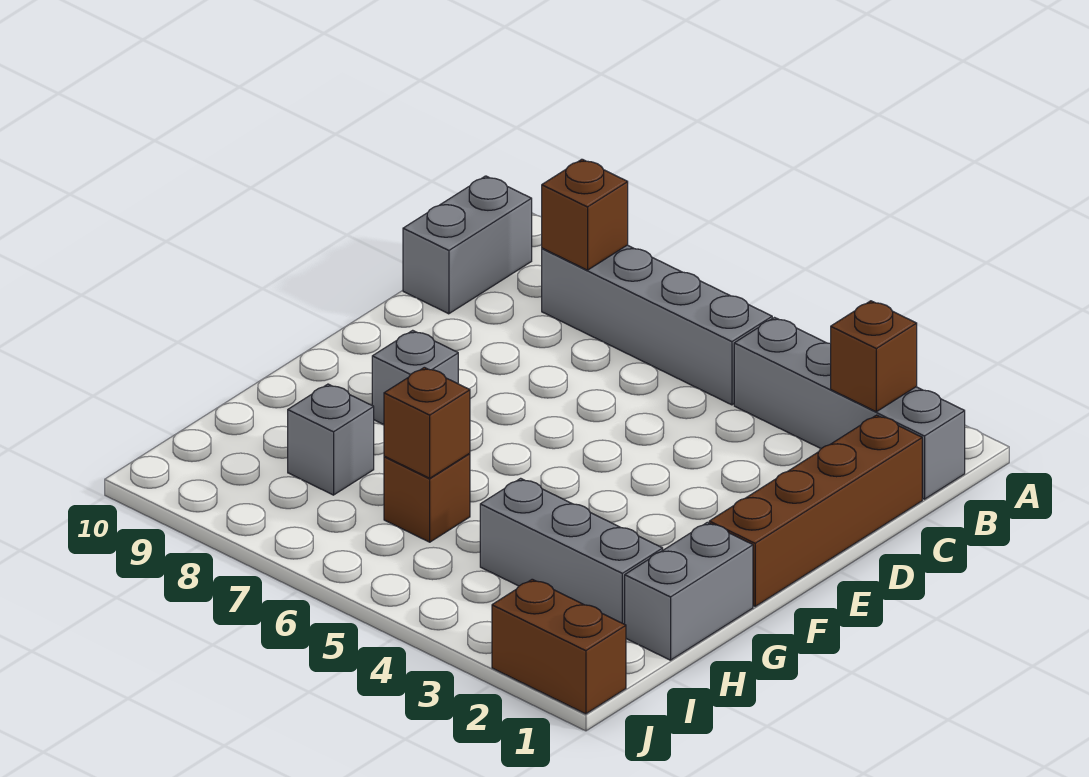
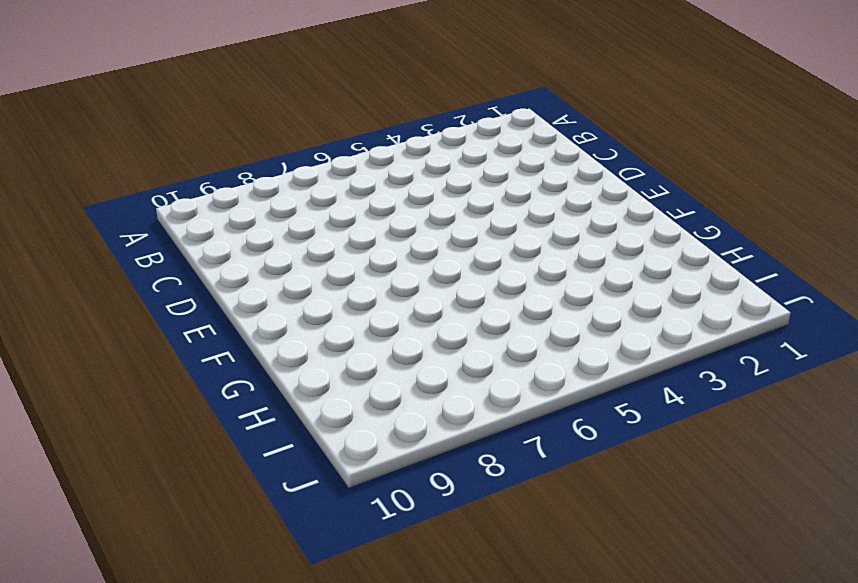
none -> grey 1x4 brick [734,318,965,499]
none -> grey 1x4 brick [542,245,772,405]
none -> grey 1x2 brick [403,176,532,314]

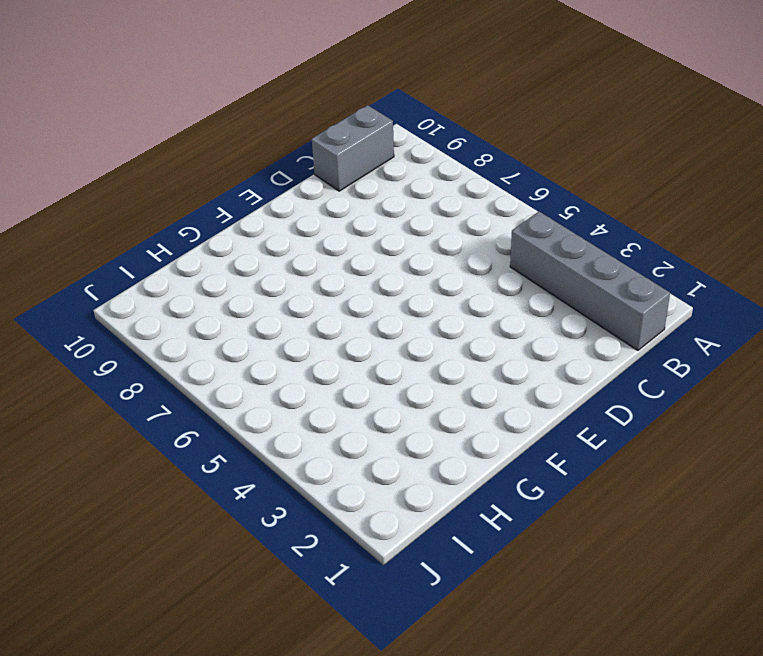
none -> grey 1x4 brick [542,245,772,405]
none -> brown 1x4 brick [709,415,922,606]
none -> grey 1x1 brick [372,330,458,425]

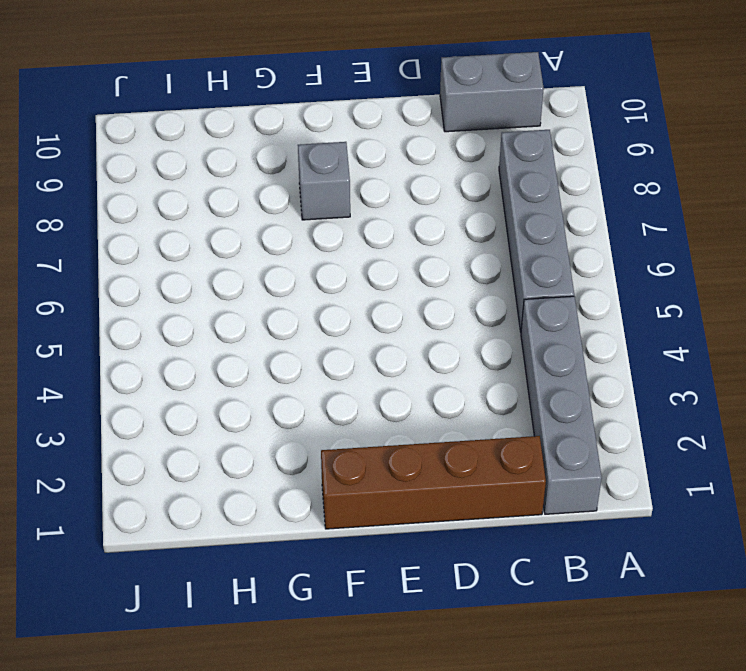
none -> grey 1x2 brick [625,522,753,660]
none -> grey 1x3 brick [480,478,663,624]
none -> brown 1x1 brick [384,454,470,542]

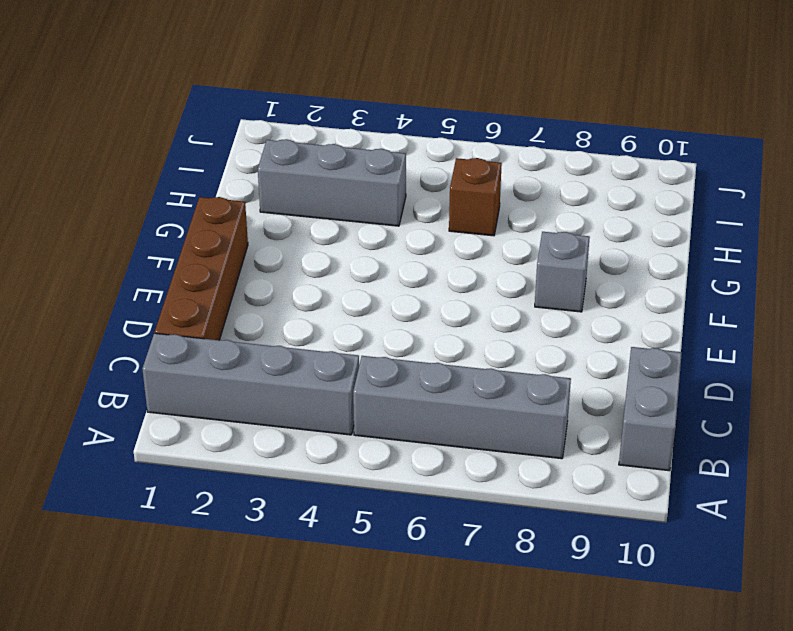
none -> grey 1x2 brick [625,522,753,660]
none -> grey 1x1 brick [288,384,374,495]
none -> brown 1x2 brick [492,579,626,714]

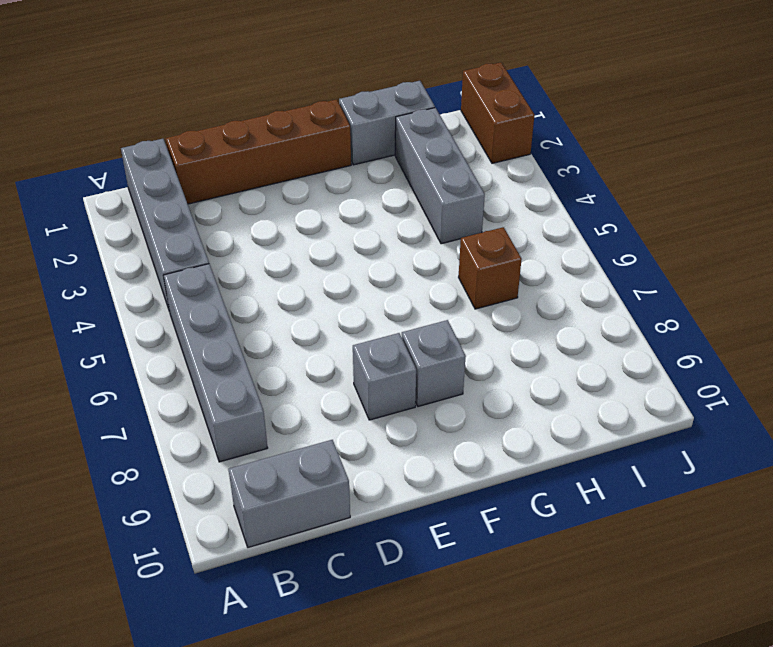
grey 1x1 brick [353,333,416,420] -> grey 1x1 brick moved to [288,384,374,495]
none -> brown 1x1 brick [831,301,917,412]
none -> brown 1x1 brick [542,159,628,270]
none -> brown 1x1 brick [384,367,470,478]

